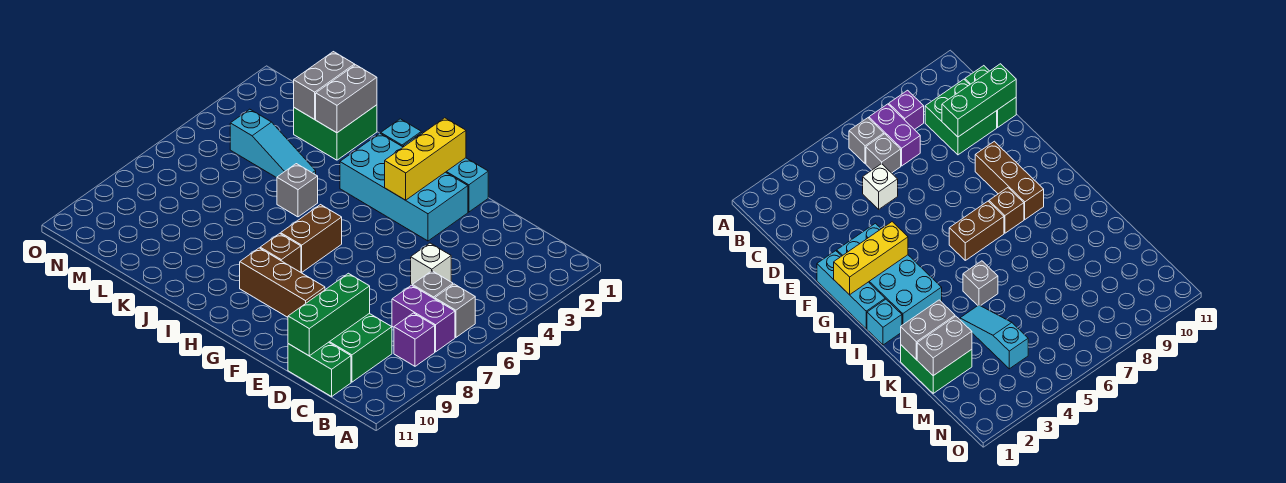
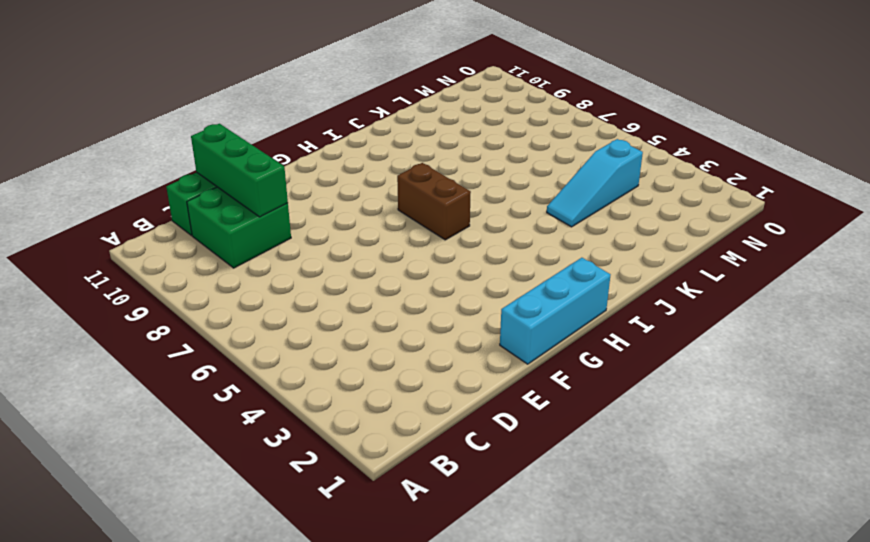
none -> grey 1x1 brick [435,284,475,337]
none -> purple 1x2 brick [392,285,455,352]
none -> purple 1x1 brick [394,313,435,366]

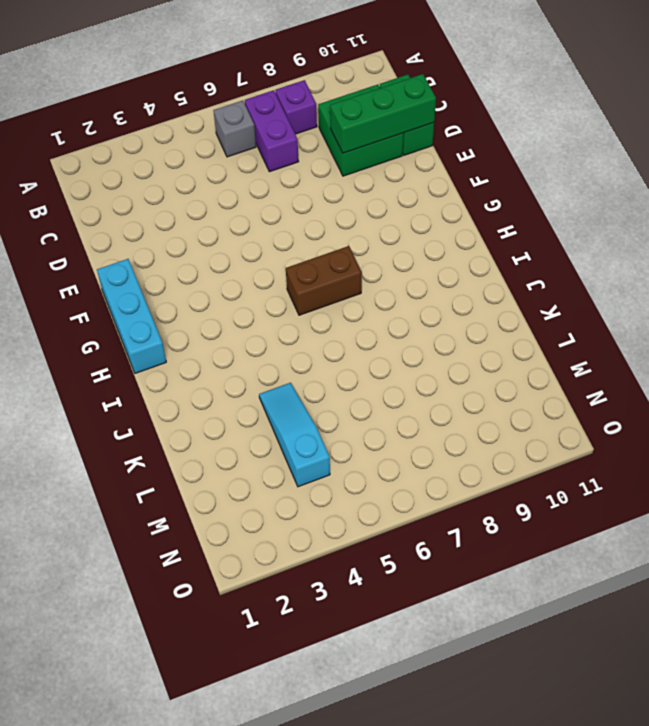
none -> grey 1x1 brick [412,271,453,299]
none -> white 1x1 brick [411,243,451,285]
none -> cyan 2x4 brick [340,133,468,241]

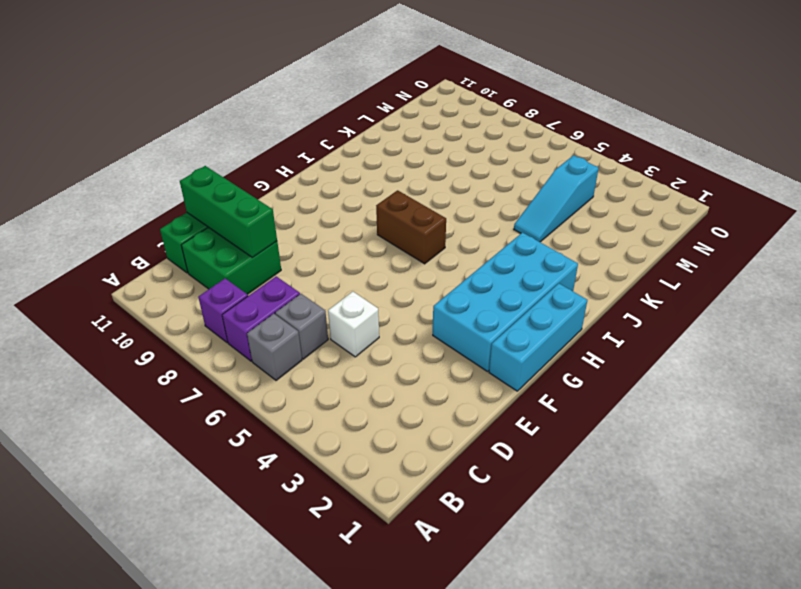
none -> brown 1x3 brick [240,248,325,317]
none -> brown 1x1 brick [260,233,301,272]
none -> cyan 1x1 brick [381,119,421,147]

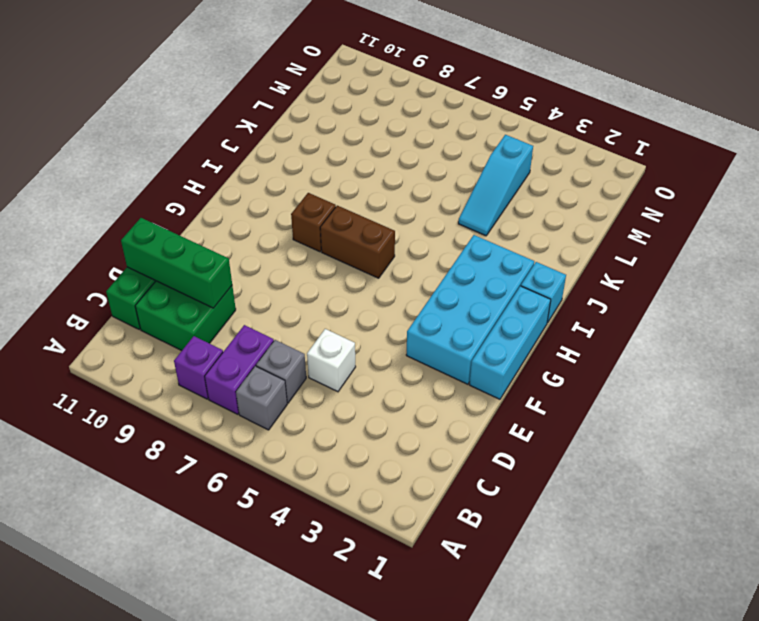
none -> brown 1x3 brick [240,248,325,317]
none -> grey 1x1 brick [277,164,318,217]
none -> green 2x2 brick [294,105,377,160]

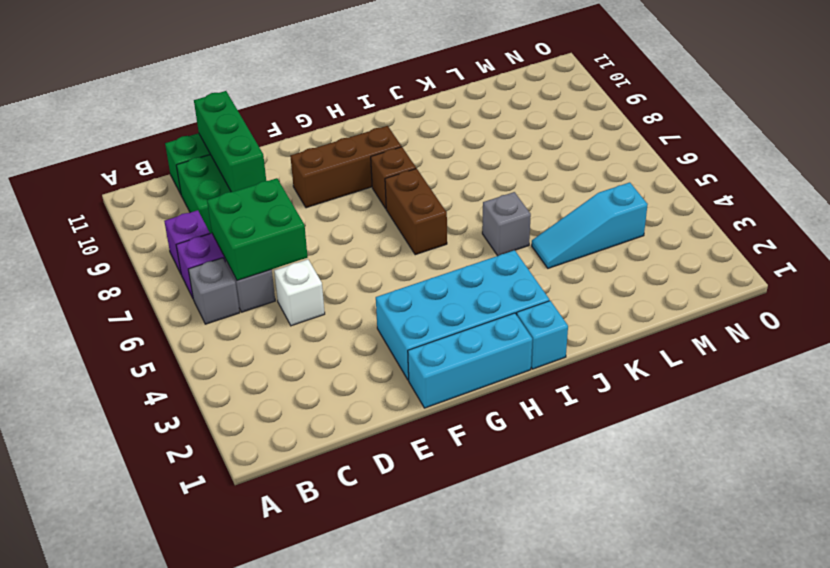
green 2x2 brick [207,178,308,281] -> green 2x2 brick moved to [294,105,377,160]
none -> yellow 1x3 brick [385,118,466,200]
none -> grey 1x2 brick [316,65,377,133]
none -> grey 1x2 brick [294,52,355,119]

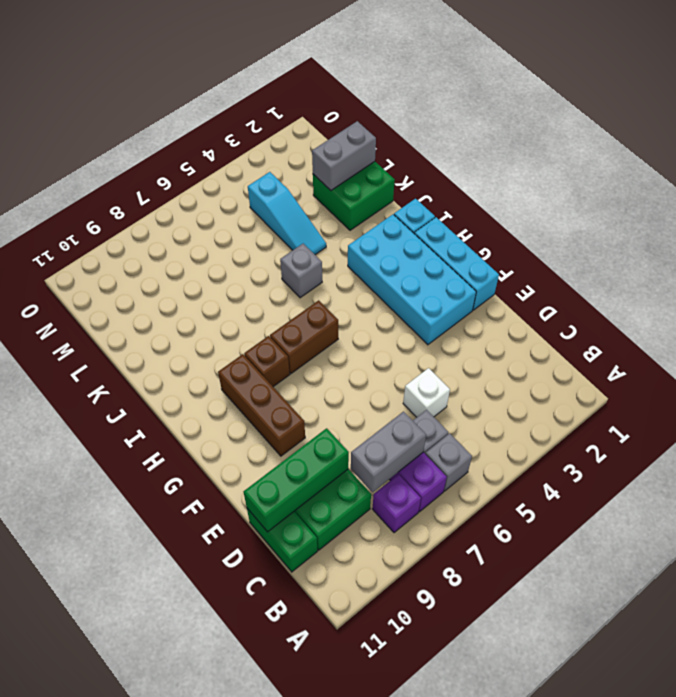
grey 1x2 brick [351,412,426,492] -> grey 1x2 brick moved to [316,65,377,133]
none -> yellow 1x3 brick [385,118,466,200]

